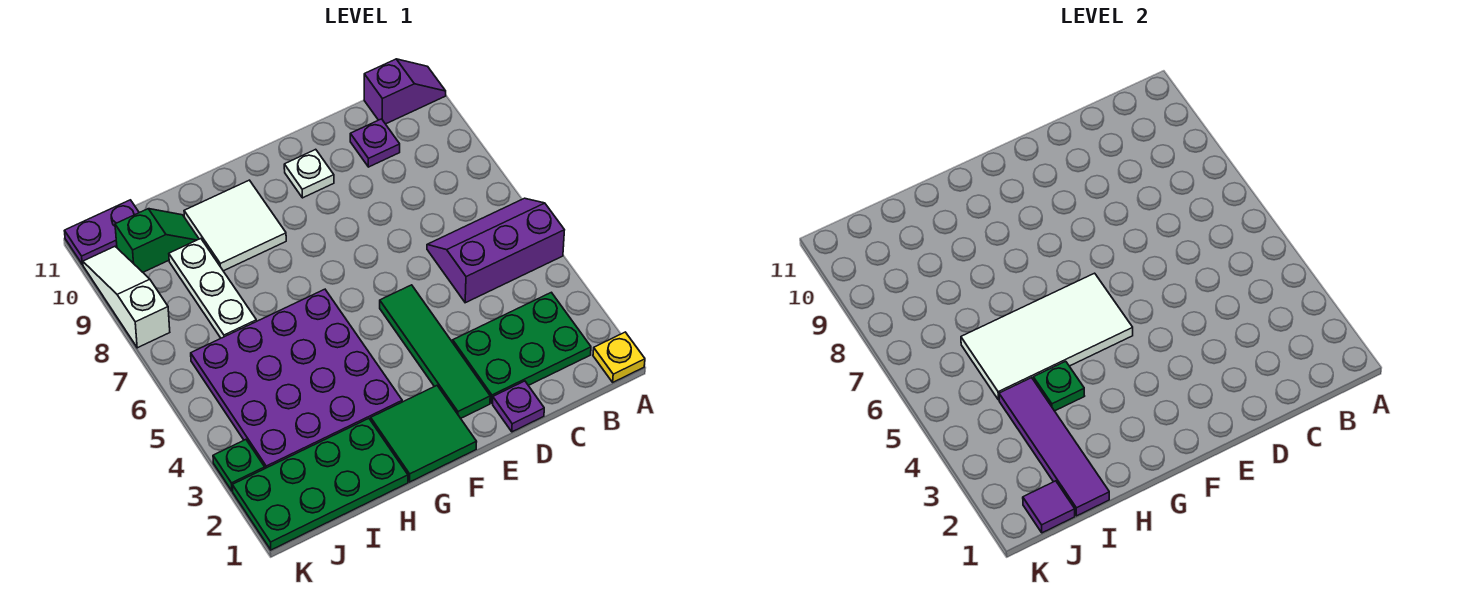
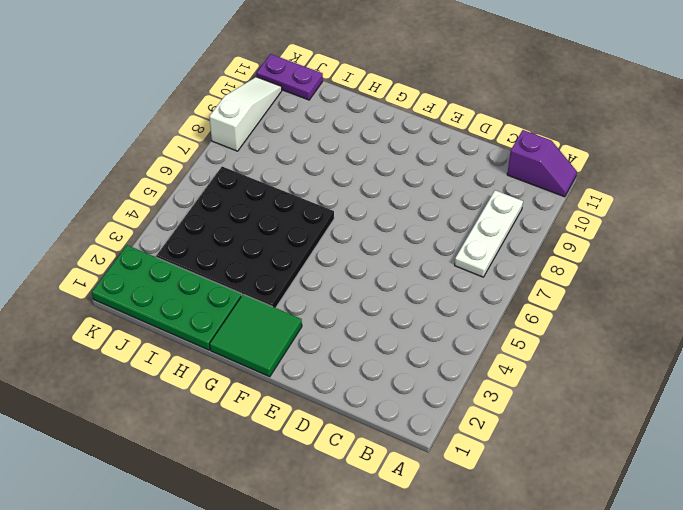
white 1x3 plate [455,190,523,277] -> white 1x3 plate moved to [169,239,256,338]
black 4x4 plate [156,167,334,308] -> purple 4x4 plate [191,289,402,468]
none -> yellow 1x1 plate [593,332,645,382]
none -> purple 2x3 slope [427,198,564,303]
none -> green 2x3 plate [453,292,591,403]

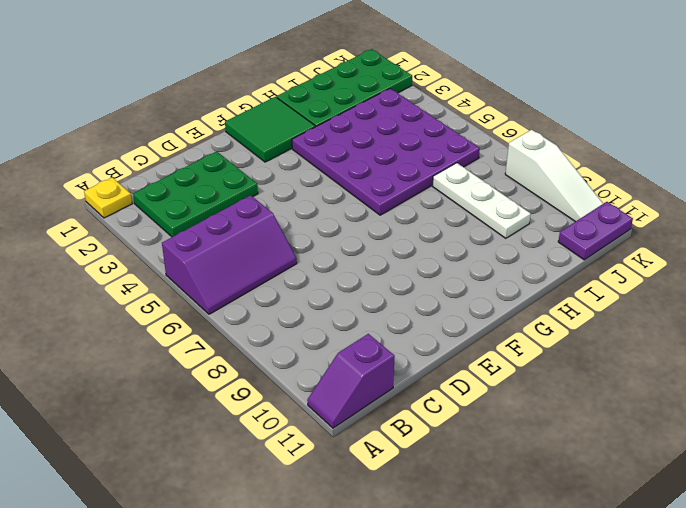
none -> purple 1x1 plate [350,119,400,167]
none -> purple 1x1 plate [493,381,544,432]
none -> green 1x4 tile [380,285,490,418]

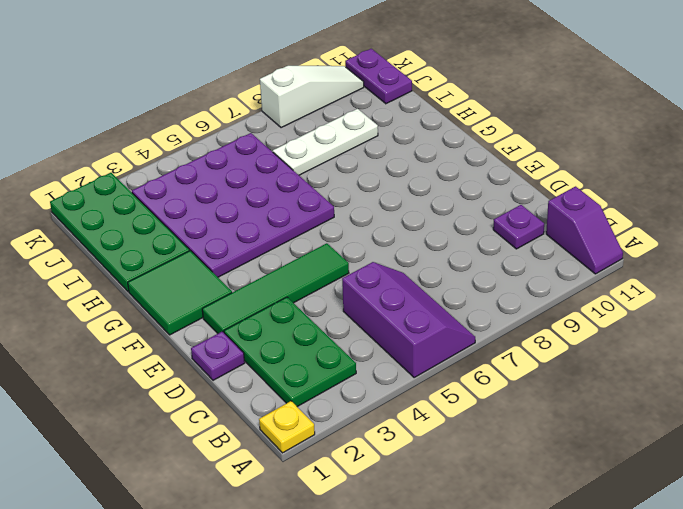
none -> white 1x1 plate [284,149,334,198]
none -> white 2x2 tile [184,180,286,271]
none -> green 1x2 slope [115,209,199,272]

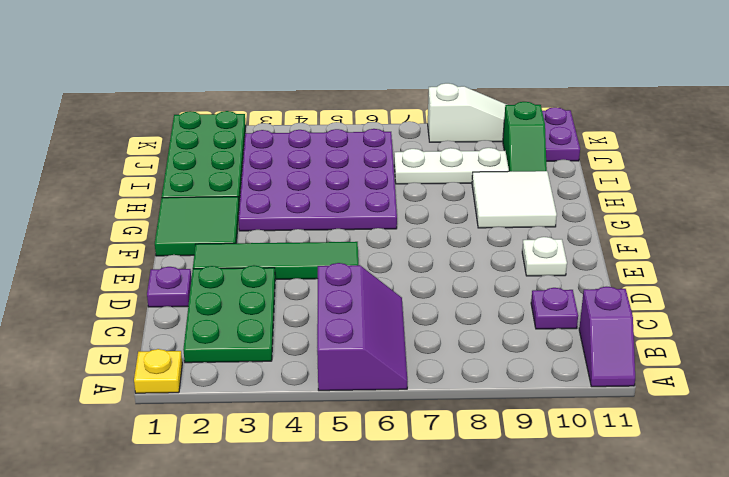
none -> green 1x1 plate [213,440,265,491]
none -> white 2x4 tile [961,273,1133,400]
none -> green 1x1 plate [1033,361,1084,411]

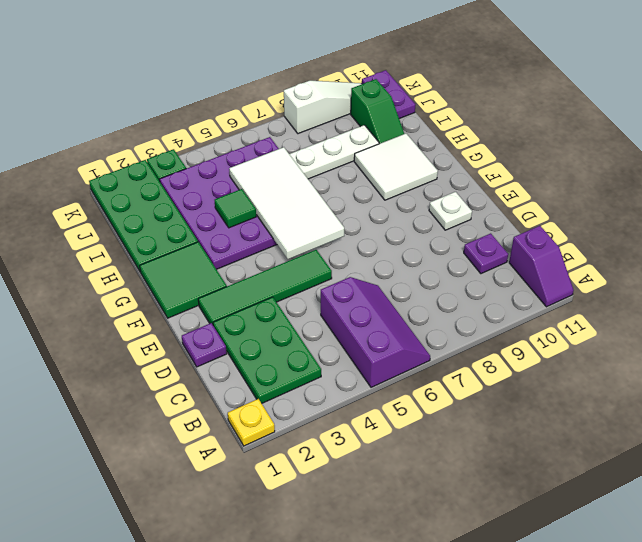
green 1x1 tile [215,189,256,228] -> green 1x1 plate [1033,361,1084,411]
none -> purple 1x4 tile [999,378,1109,516]
none -> purple 1x1 tile [1023,481,1075,533]

